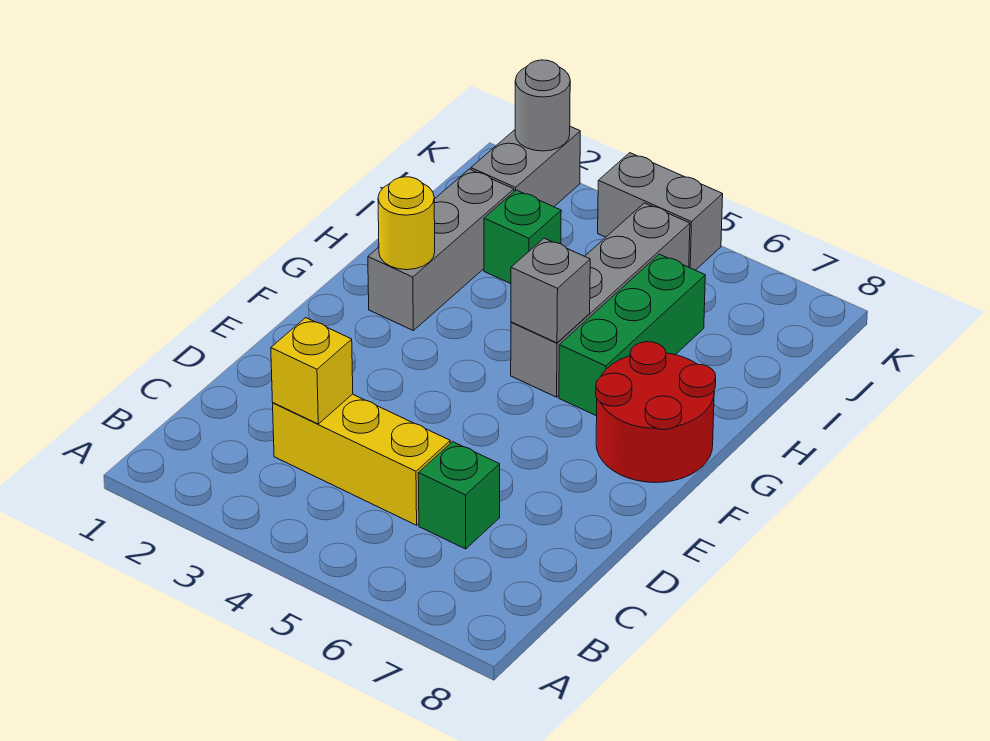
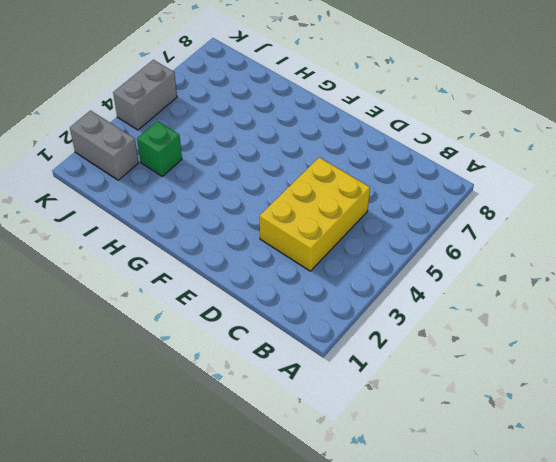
yellow 2x3 brick [260,157,370,271] -> yellow 1x3 brick [273,394,450,525]
none -> green 1x1 brick [418,442,500,549]
none -> red 2x2 round brick [596,342,716,483]
none -> grey 1x3 brick [368,169,514,330]

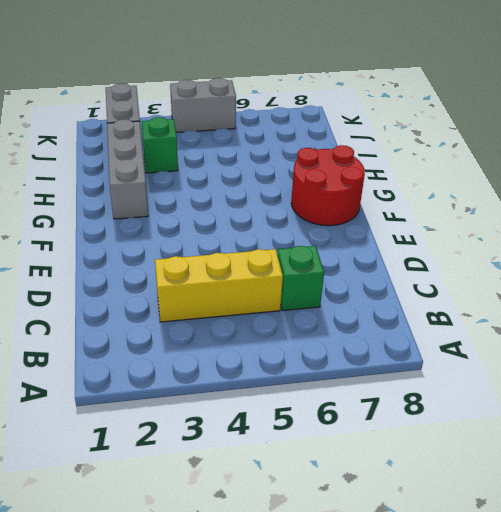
none -> grey 1x4 brick [511,203,690,397]
none -> green 1x3 brick [559,254,705,416]
none -> yellow 1x1 brick [271,318,353,424]

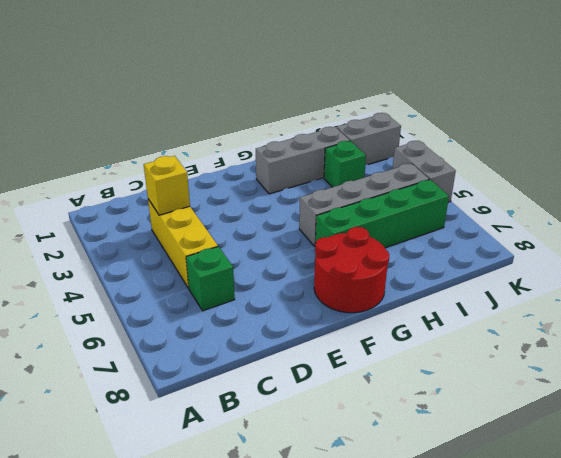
green 1x4 brick [316,180,449,248] -> green 1x3 brick [559,254,705,416]
none -> yellow 1x1 round brick [378,177,435,270]
none -> grey 1x1 brick [511,238,590,343]
none -> grey 1x1 round brick [515,60,570,151]

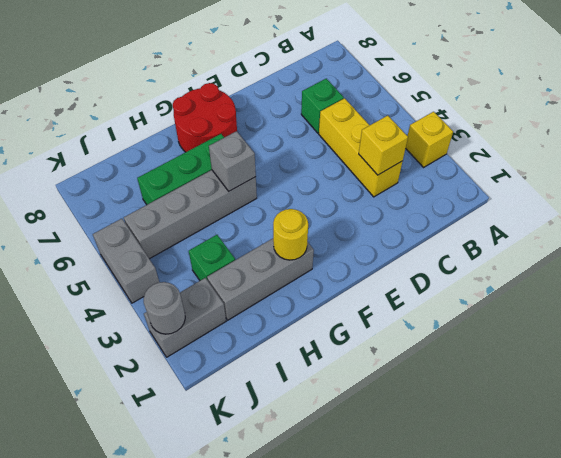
yellow 1x1 brick [406,112,453,167] -> none

